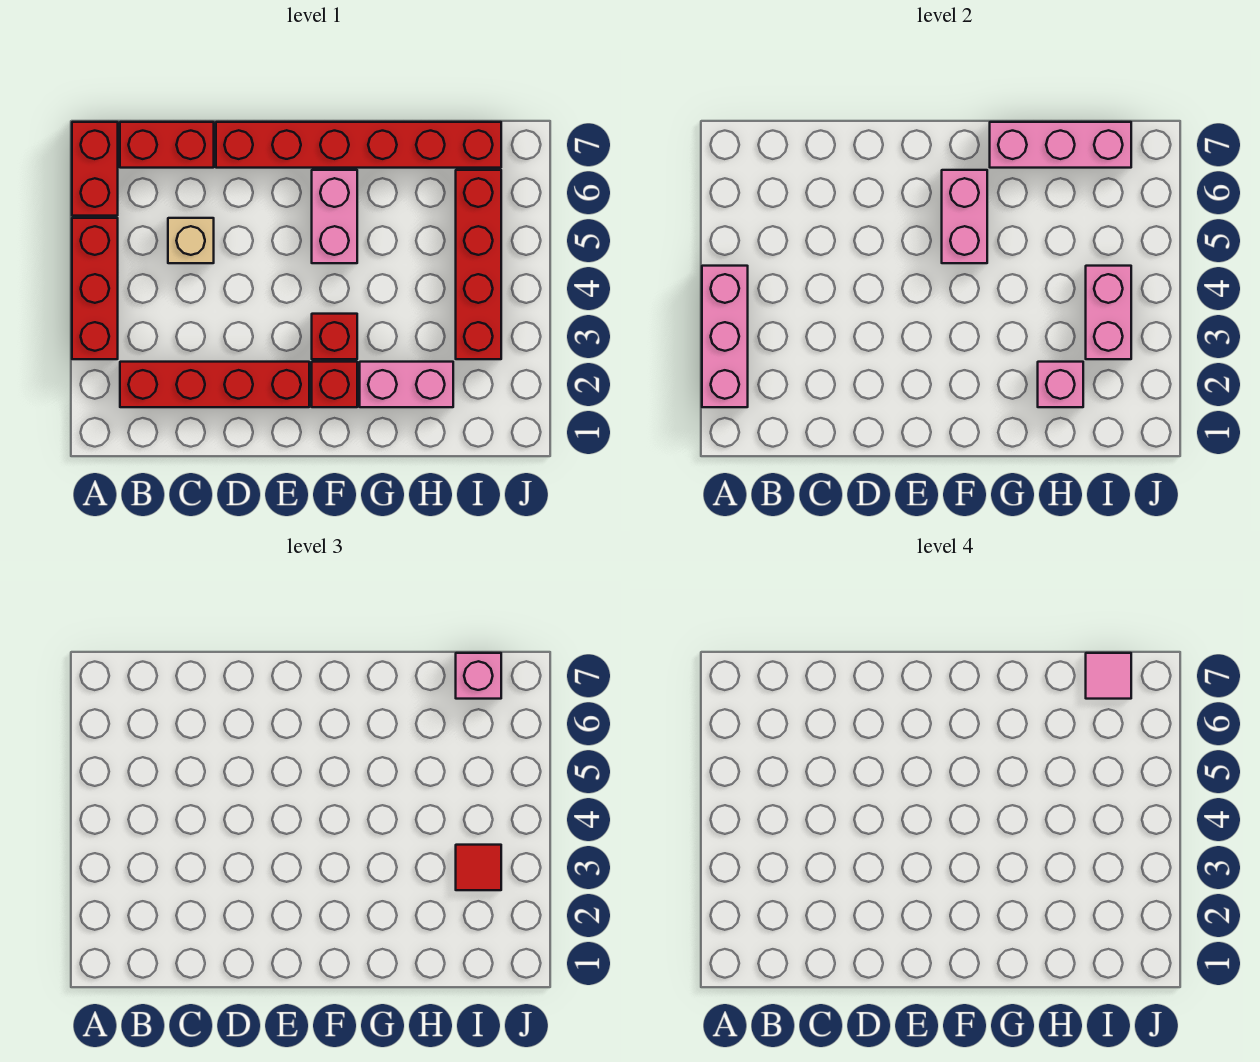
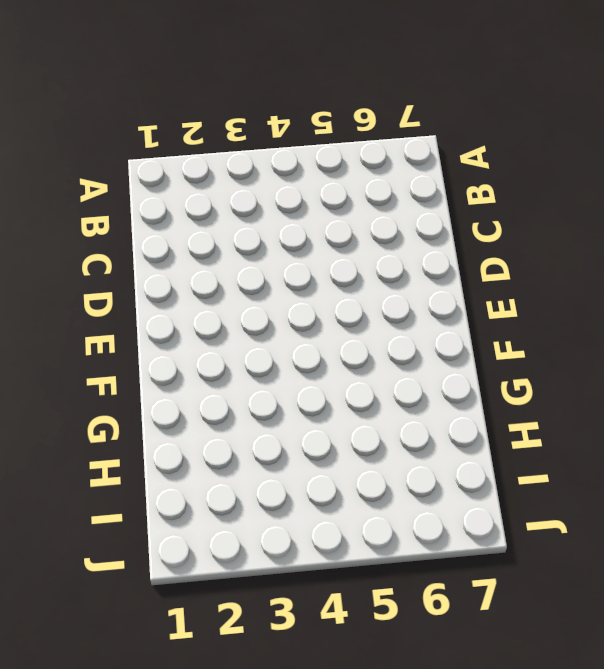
none -> red 1x3 brick [72,218,118,359]
none -> red 1x2 brick [72,122,118,216]
none -> red 1x4 brick [120,362,309,407]

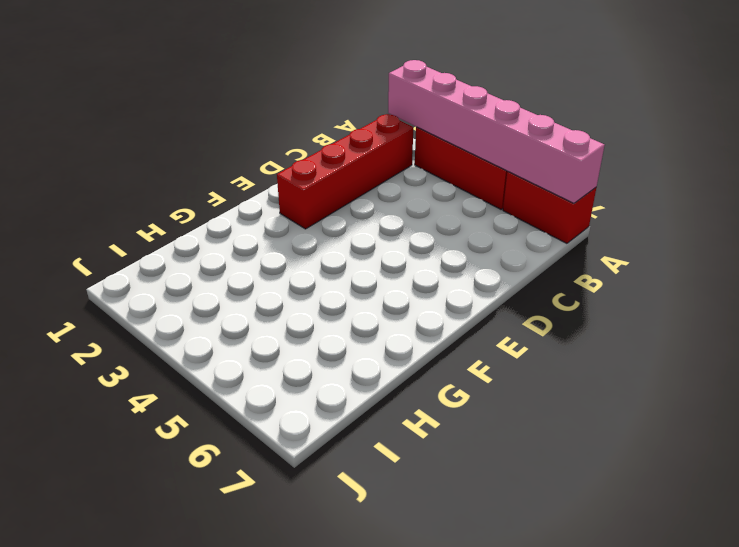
pink 1x6 brick [388,60,605,203] -> pink 1x3 brick [702,266,748,407]
none -> red 1x2 brick [120,122,214,168]
none -> tan 1x1 brick [168,218,214,263]
none -> red 1x6 brick [216,122,501,168]

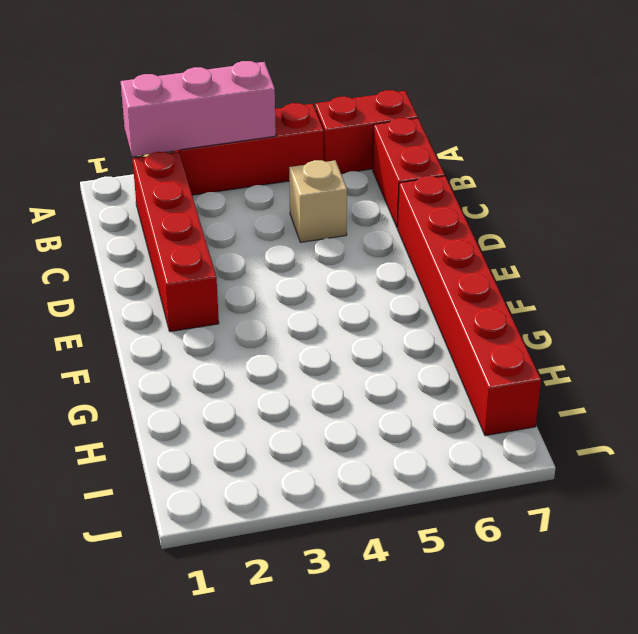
none -> red 1x1 brick [312,362,357,407]
none -> red 1x1 brick [312,314,357,359]
none -> pink 1x2 brick [312,170,357,263]

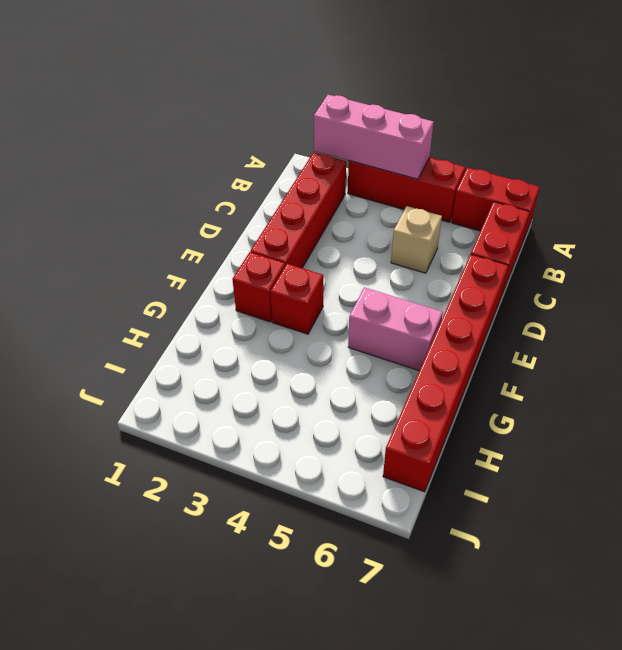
none -> pink 1x2 brick [360,362,453,407]
none -> red 1x4 brick [456,170,501,359]
none -> pink 1x2 brick [942,170,987,263]

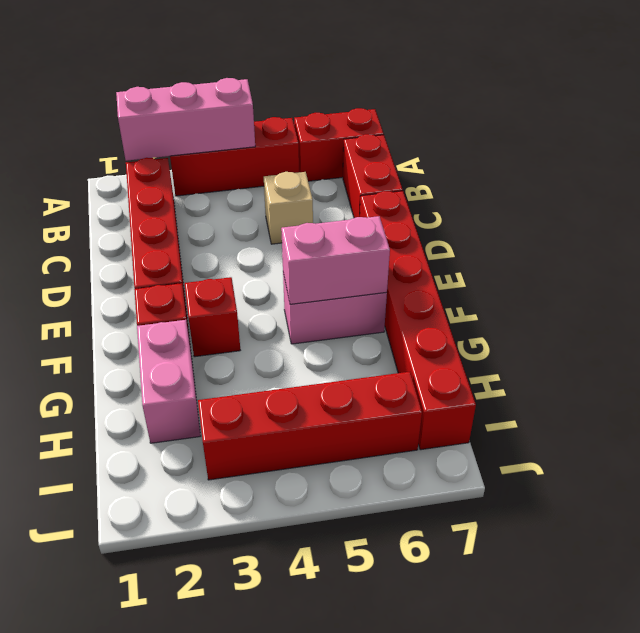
none -> pink 1x3 brick [990,122,1131,168]
none -> pink 1x1 brick [1038,362,1083,407]
none -> pink 1x2 brick [1086,266,1131,359]

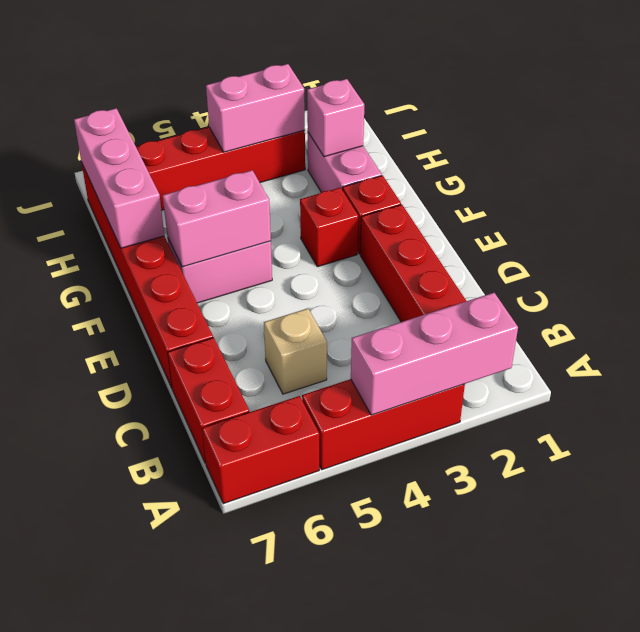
none -> red 1x1 tile [456,845,501,890]
none -> pink 1x1 brick [456,653,501,699]
none -> pink 1x1 tile [1086,653,1131,699]

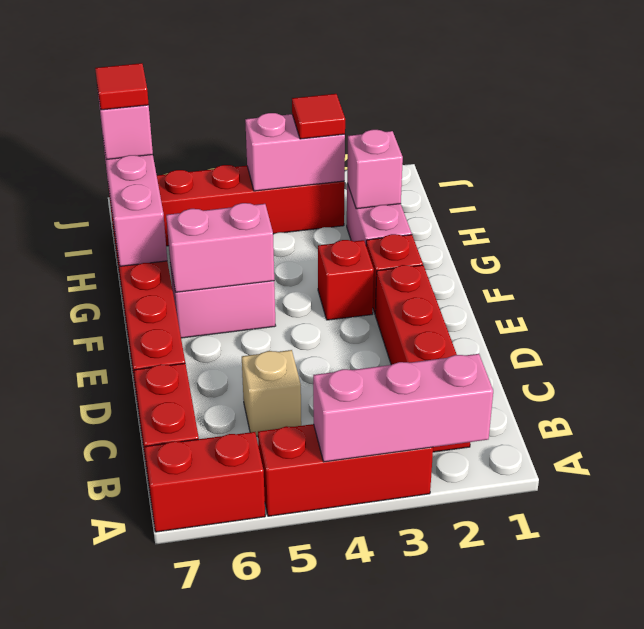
red 1x1 tile [95,63,149,110] -> pink 1x1 tile [1086,653,1131,699]

